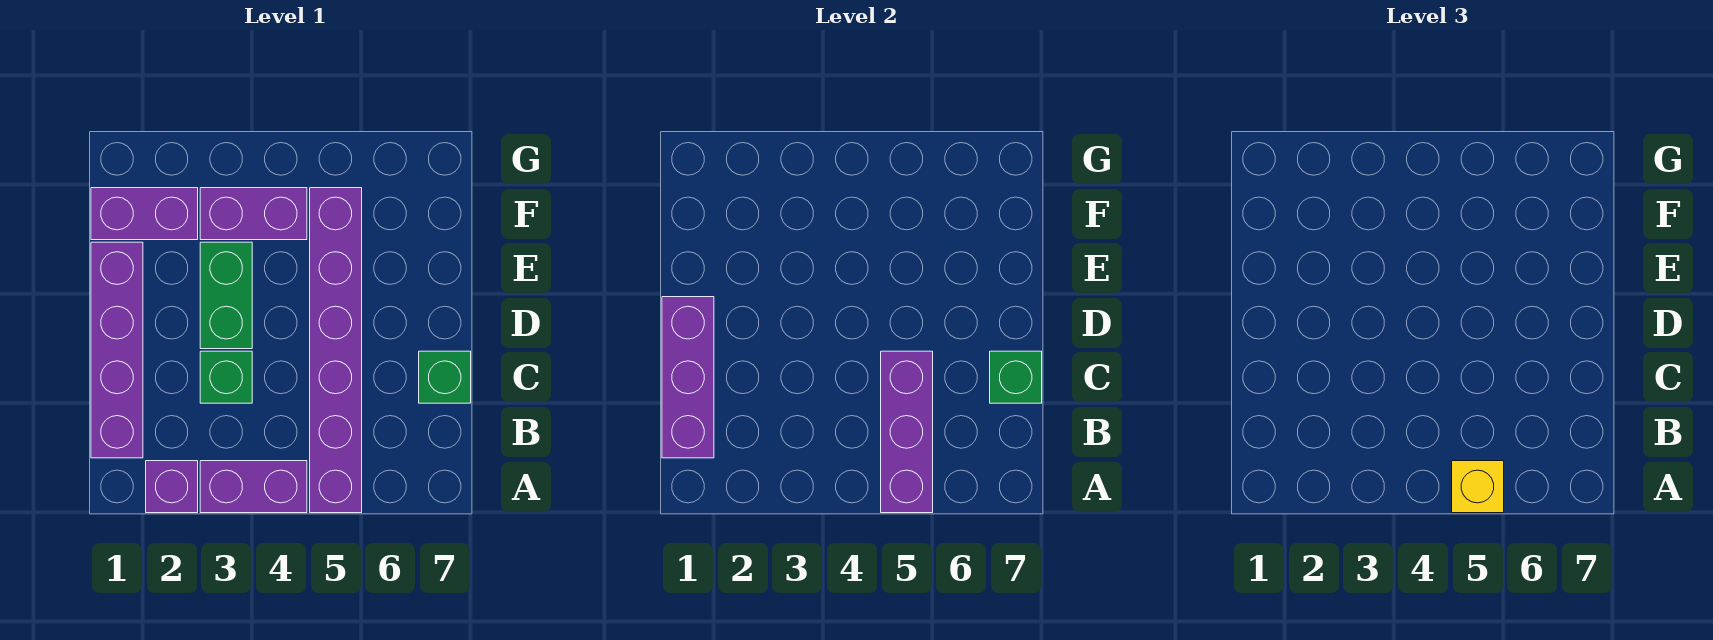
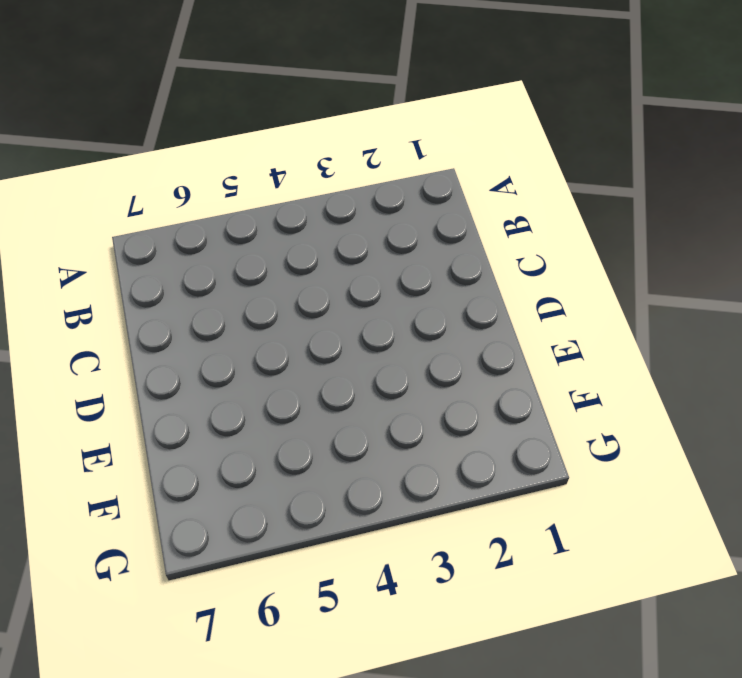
none -> purple 1x1 brick [146,461,198,513]
none -> purple 1x2 brick [200,461,307,513]
none -> purple 1x6 brick [310,188,362,513]

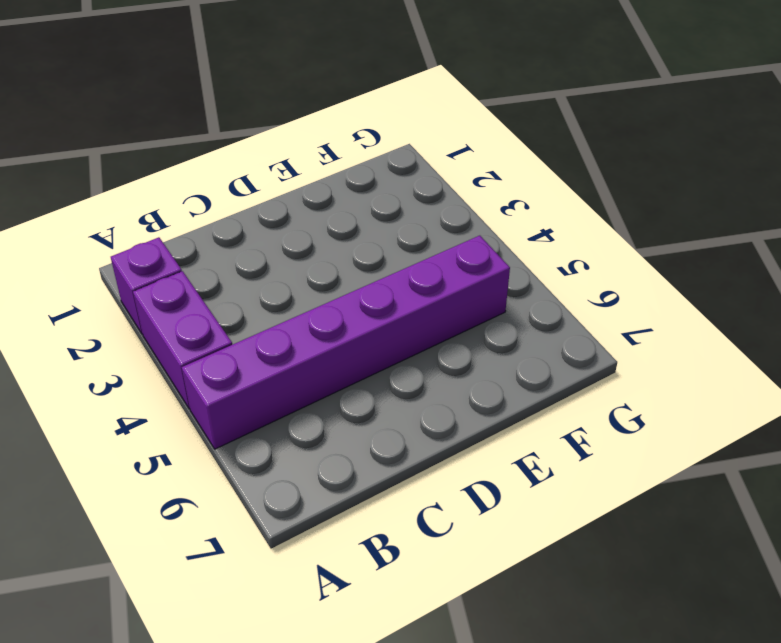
none -> purple 1x4 brick [91,242,143,458]
none -> green 1x1 brick [200,351,252,403]
none -> green 1x1 brick [419,351,471,403]

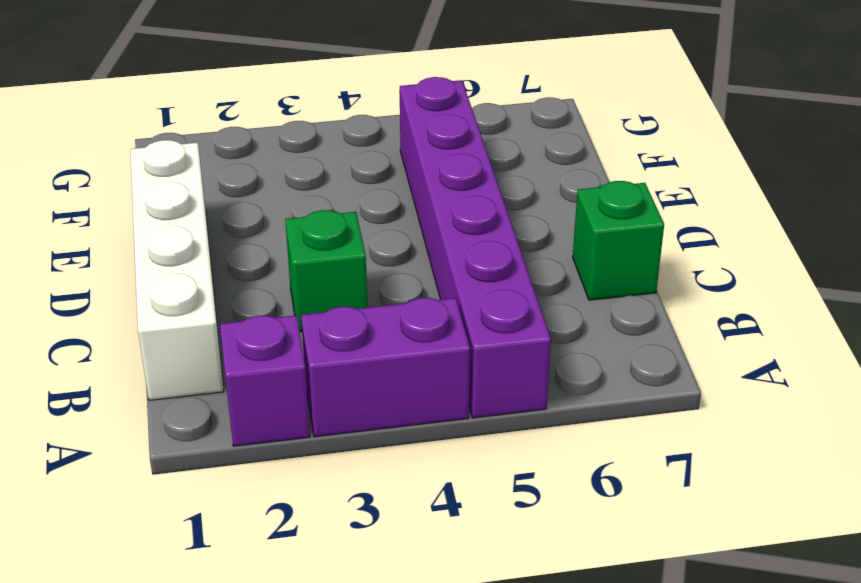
white 1x4 brick [130,140,224,400] -> purple 1x4 brick [91,242,143,458]
none -> green 1x2 brick [200,242,252,349]
none -> purple 1x2 brick [91,188,198,240]
none -> purple 1x2 brick [200,188,307,240]

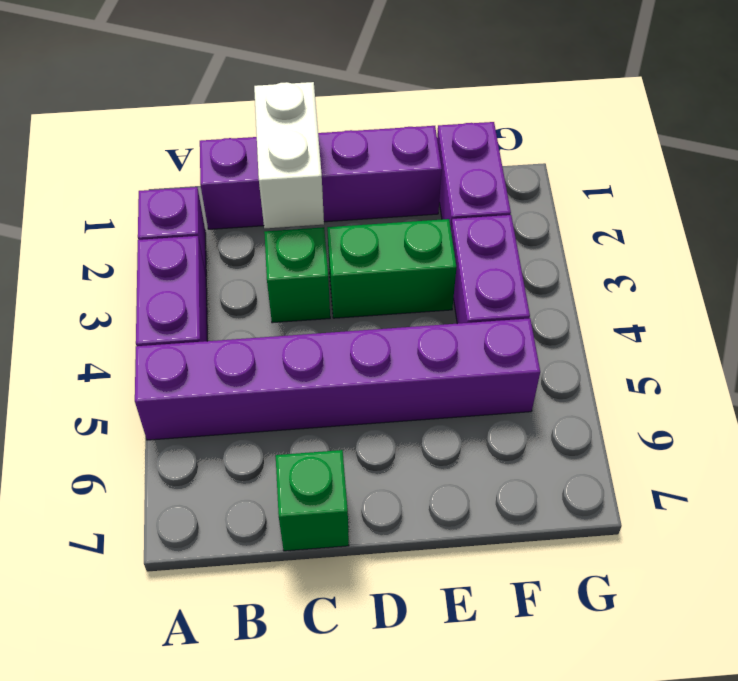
white 1x2 brick [254,82,324,228] -> purple 1x3 brick [662,297,714,458]
none -> purple 1x3 brick [881,351,933,513]
none -> green 1x1 brick [990,351,1042,403]
none -> yellow 1x1 brick [1452,461,1504,513]

